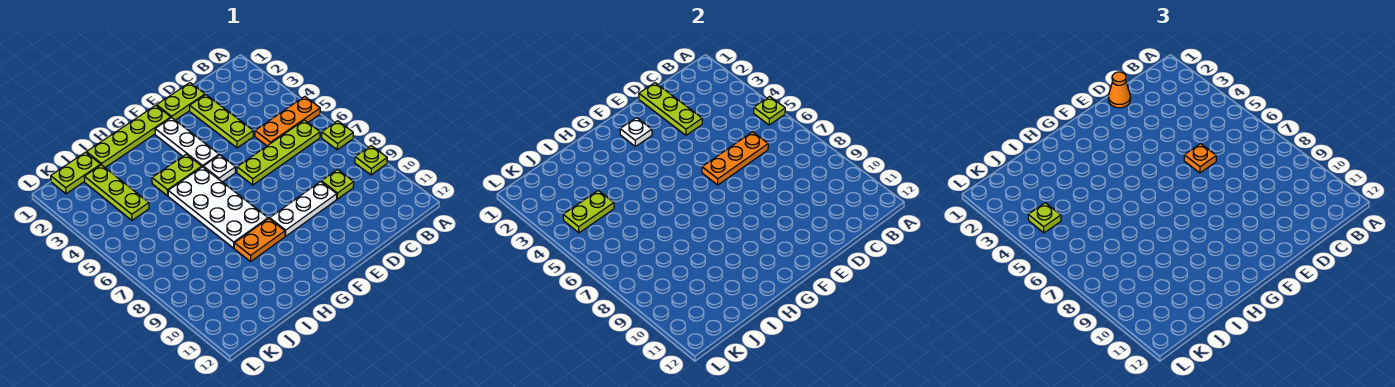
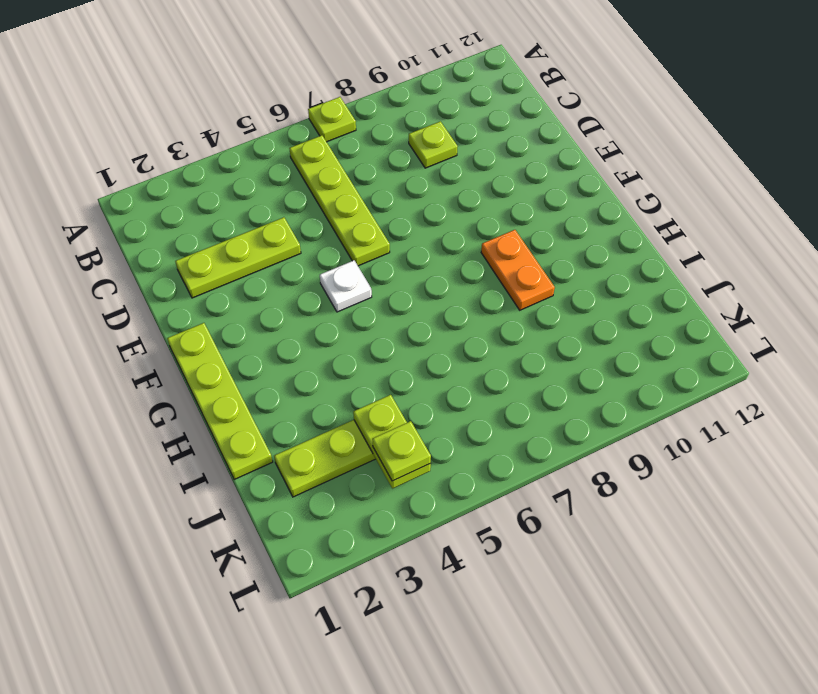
none -> orange 1x3 plate [255,96,320,146]
none -> lime 1x1 plate [355,146,387,175]
none -> lime 1x2 plate [157,83,205,120]

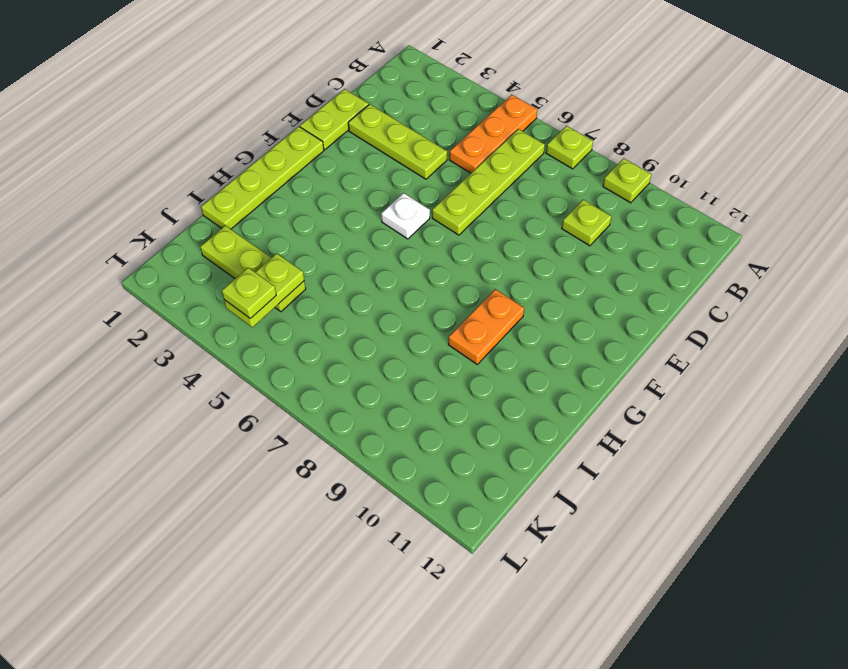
none -> white 1x3 plate [270,182,337,236]
none -> white 1x3 plate [155,118,219,167]
none -> lime 1x2 plate [152,154,202,196]

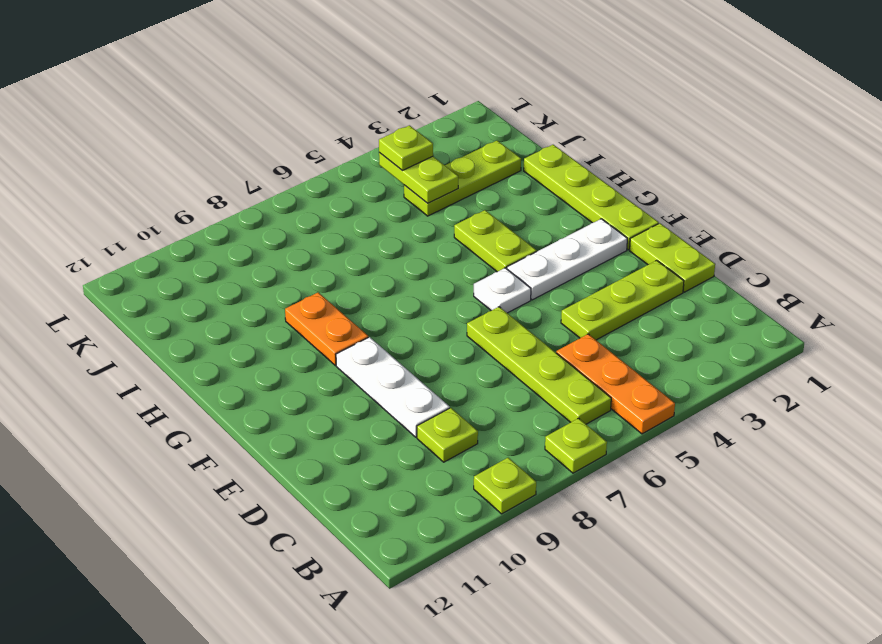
none -> white 2x4 plate [168,167,268,248]
none -> lime 1x2 plate [51,152,101,194]
none -> lime 1x1 plate [754,96,785,125]

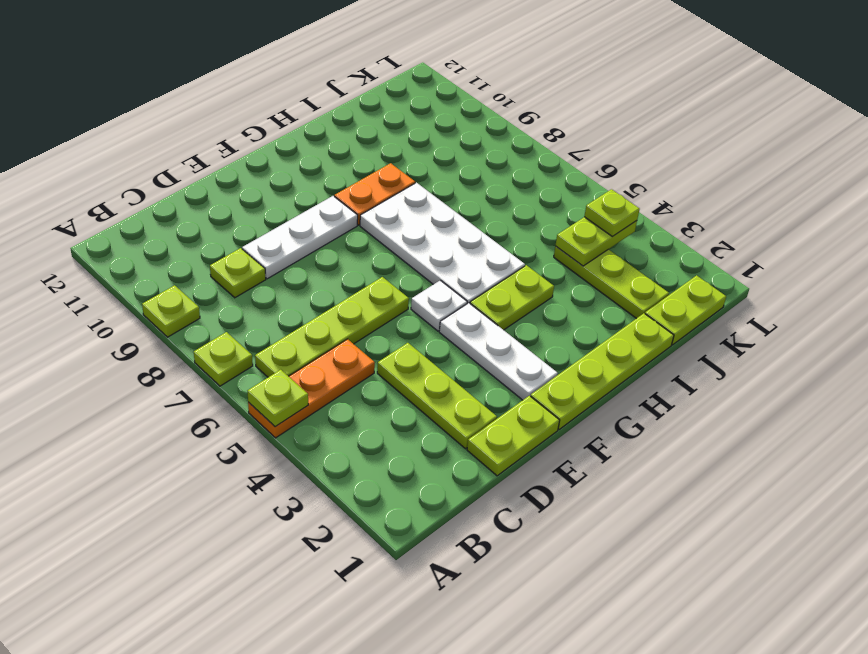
none -> orange 1x3 plate [702,132,768,185]
none -> lime 1x3 plate [639,83,702,135]
none -> white 1x1 plate [620,118,652,146]

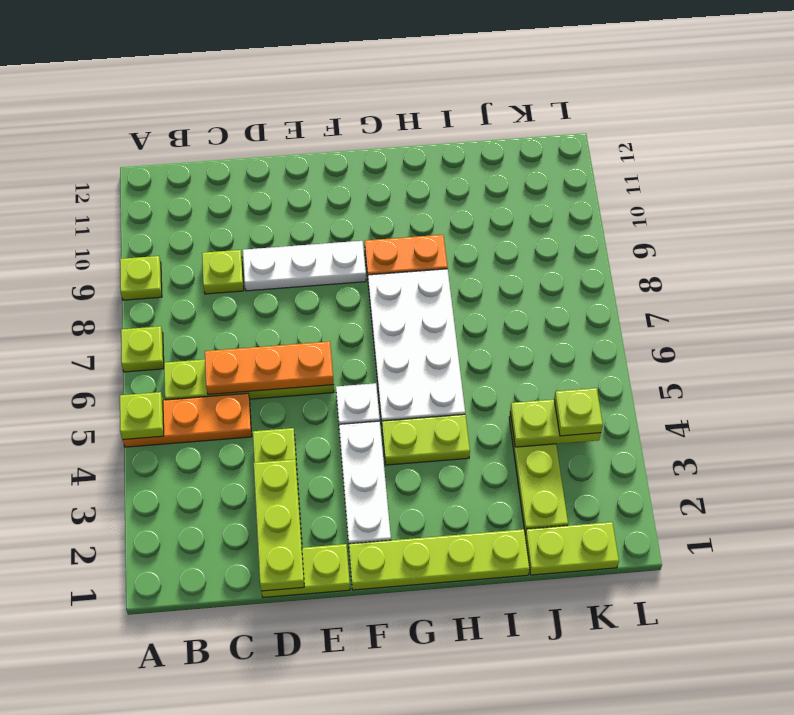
none -> white 1x1 plate [620,118,652,146]
none -> orange 1x1 cone [1109,72,1131,108]
none -> orange 1x1 plate [1184,144,1216,173]

